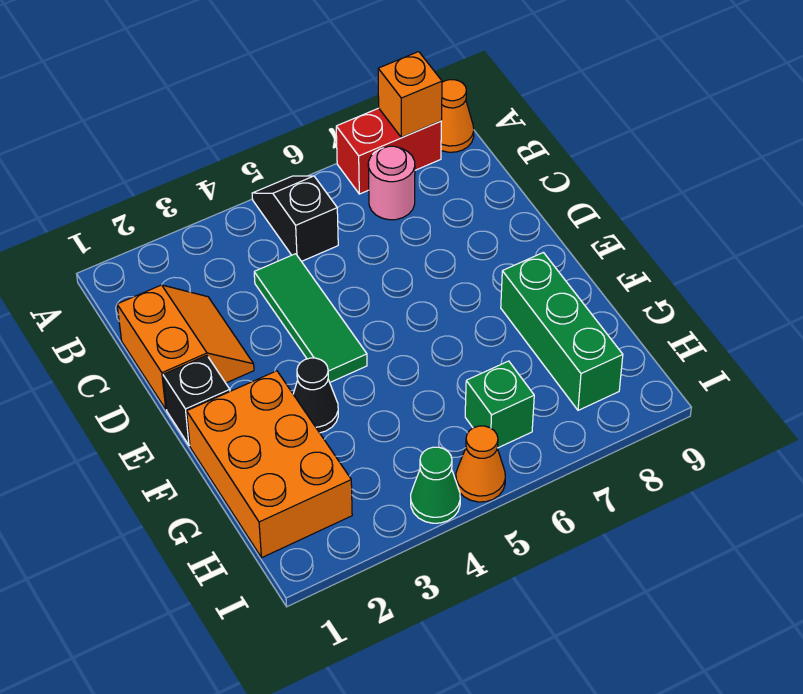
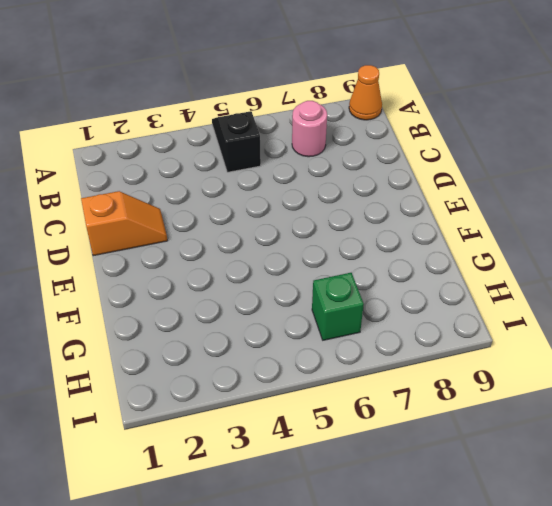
orange 1x2 slope [81,191,168,256] -> orange 2x2 slope [117,285,254,409]
none -> red 1x2 brick [336,108,441,194]
none -> green 1x3 tile [254,254,367,382]
none -> black 1x1 brick [163,355,230,446]

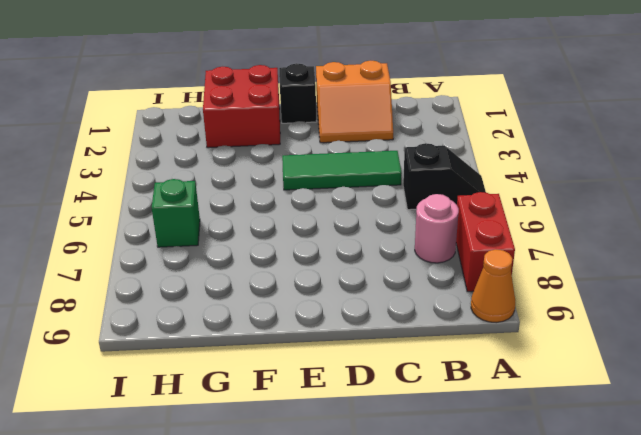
red 2x2 brick [203,65,280,148] -> orange 2x3 brick [187,371,352,558]
none -> black 1x1 cone [293,358,338,433]
none -> green 1x3 brick [501,253,623,410]
none -> green 1x1 cone [411,447,460,523]

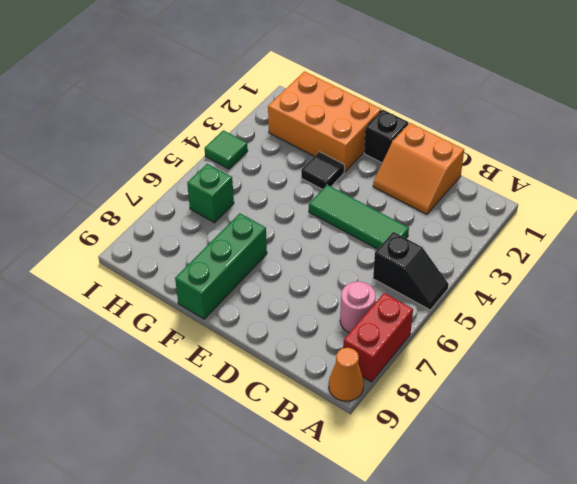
black 1x1 tile [301,152,344,189] -> black 1x1 cone [293,358,338,433]
green 1x3 brick [175,213,267,319] -> green 1x3 brick turned to [501,253,623,410]
green 1x1 tile [205,130,248,169] -> green 1x1 cone [411,447,460,523]
none -> orange 1x1 cone [456,426,505,502]
none -> orange 1x1 brick [378,52,442,137]

